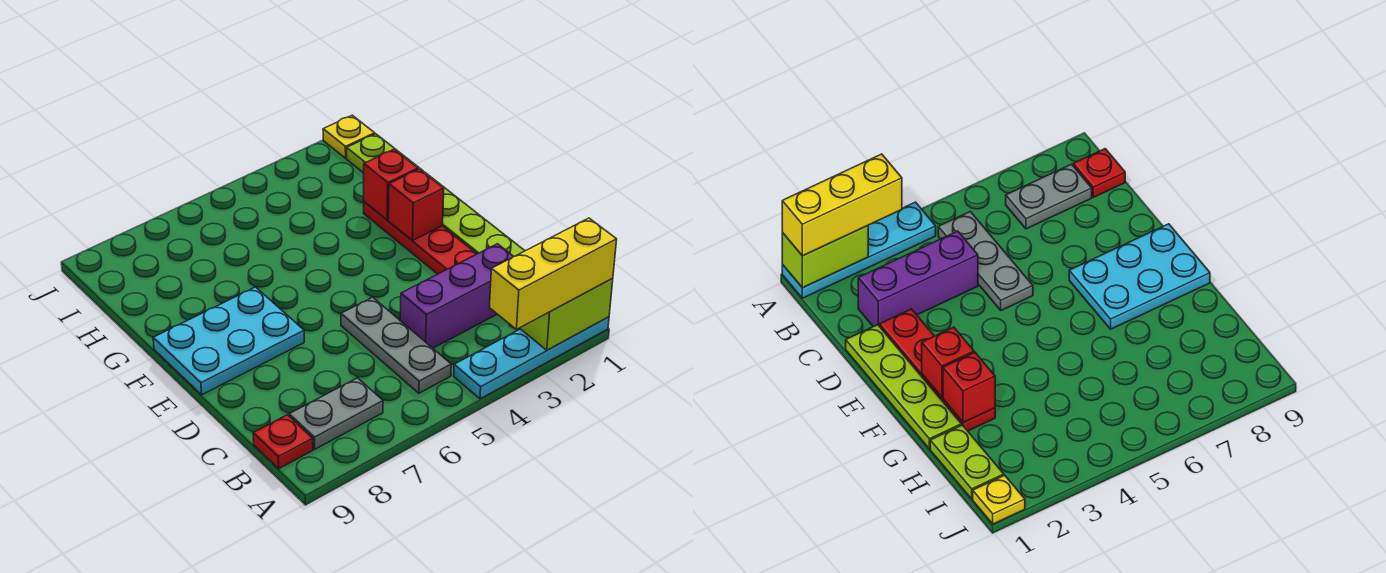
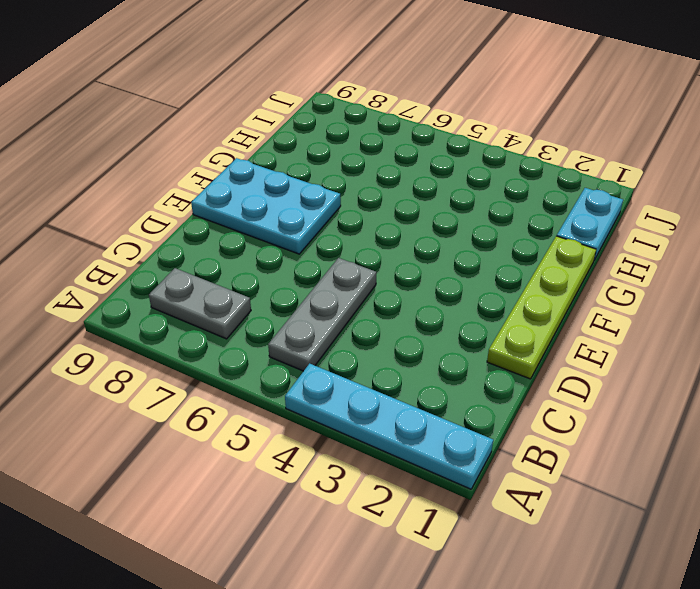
cyan 1x2 plate [557,188,623,260] -> lime 1x2 plate [347,134,423,173]
none -> red 1x1 plate [253,415,313,469]
none -> purple 1x3 brick [400,244,514,348]
none -> red 1x4 plate [364,202,477,274]

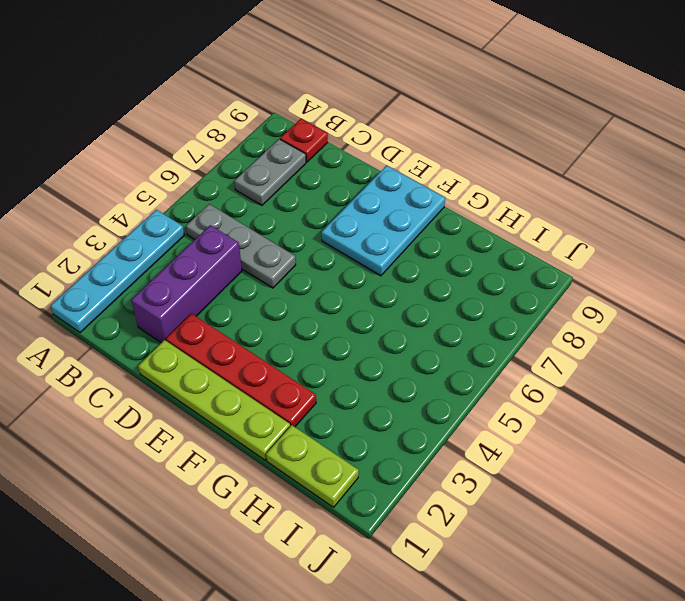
none -> yellow 1x1 plate [323,115,375,158]
none -> lime 1x2 brick [520,278,613,350]
none -> red 1x1 brick [388,169,444,241]

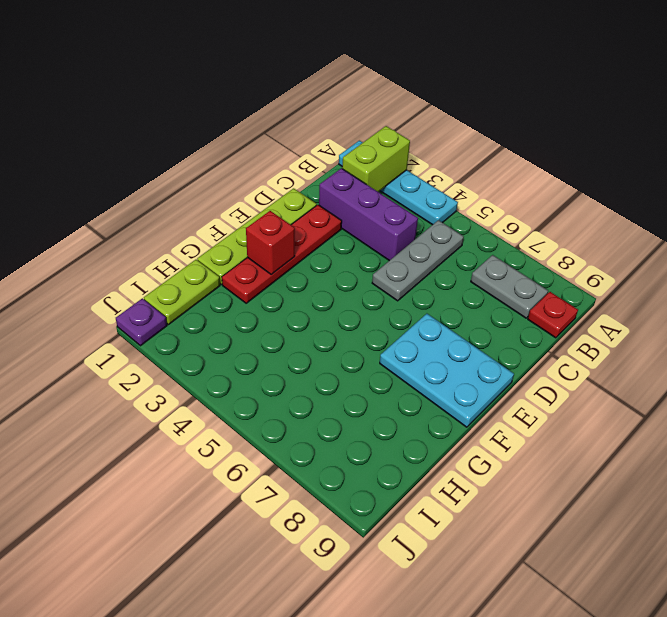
lime 1x2 brick [342,126,410,192] -> lime 1x2 brick turned to [520,278,613,350]
purple 1x1 plate [116,298,167,346] -> yellow 1x1 plate [323,115,375,158]
none -> red 1x1 brick [364,149,418,220]
none -> yellow 1x3 brick [489,218,617,329]

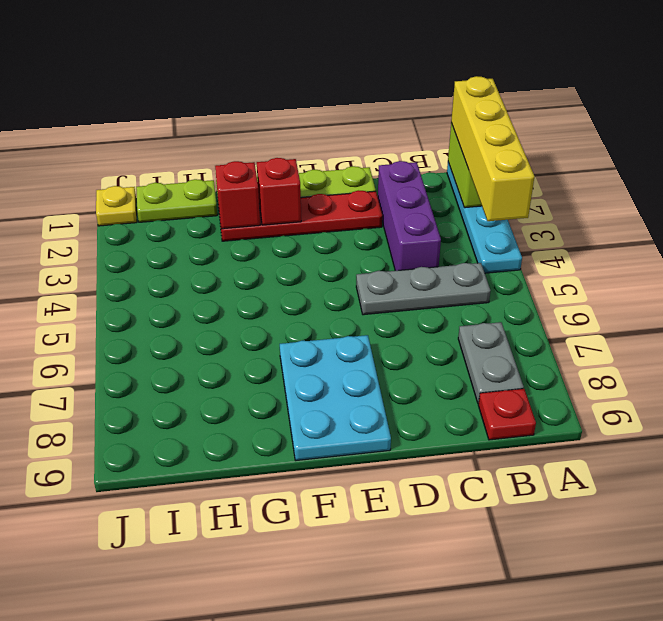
yellow 1x4 brick [451,76,535,221] -> yellow 1x3 brick [489,218,617,329]

